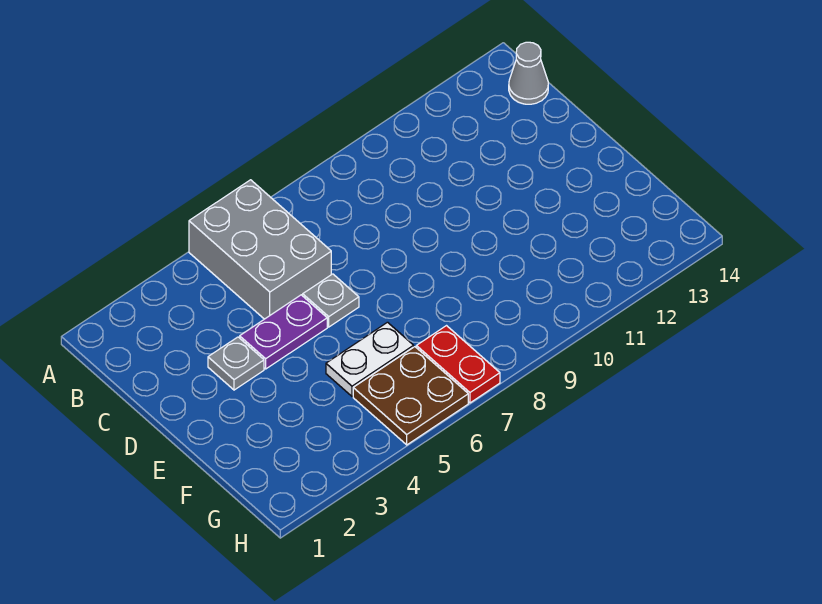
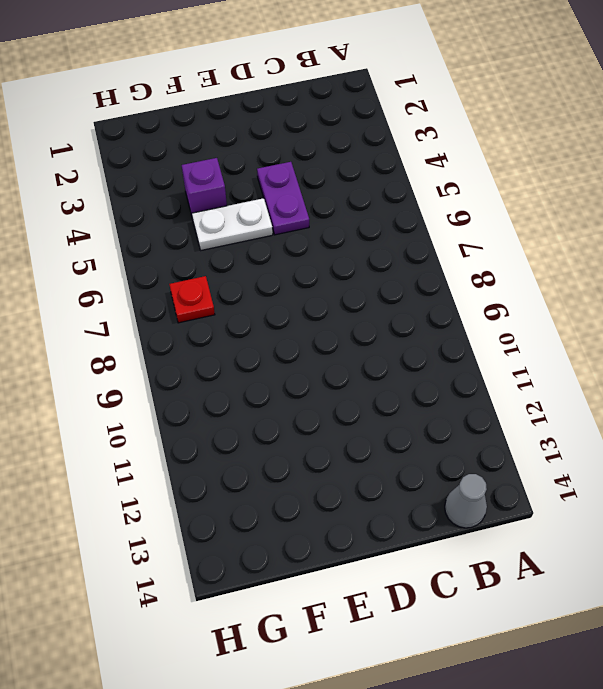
white 1x2 plate [192,198,273,250] -> white 1x2 plate turned to [326,322,414,396]
purple 1x1 brick [182,158,227,215] -> none
red 1x1 plate [169,276,215,323] -> red 1x2 plate [416,326,500,403]
none -> grey 2x3 brick [189,180,331,319]
none -> grey 1x1 plate [208,337,264,390]

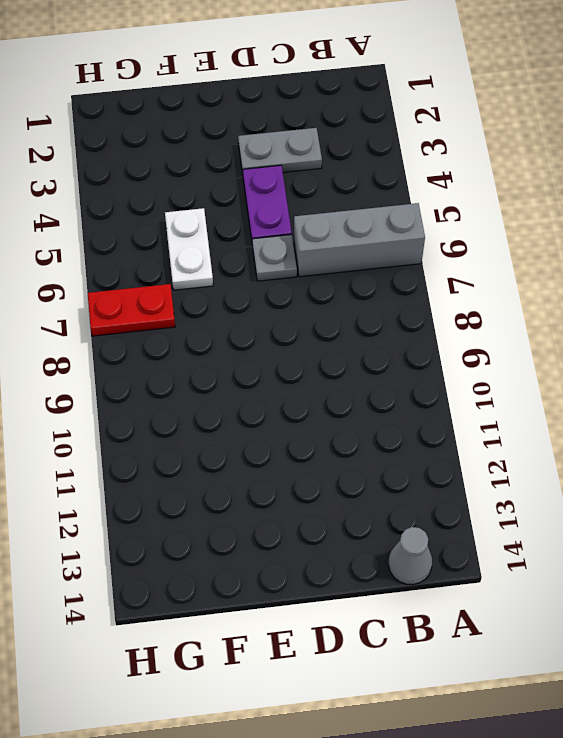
grey 1x3 brick [294,203,425,277] -> grey 2x3 brick [189,180,331,319]
grey 1x2 plate [238,128,322,173] -> grey 1x1 plate [208,337,264,390]
none -> brown 2x2 plate [353,347,468,445]

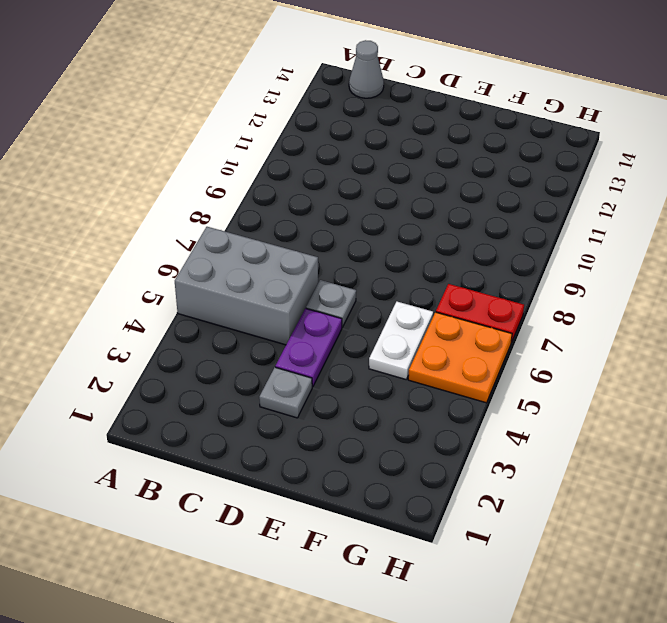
orange 2x2 plate [408,312,512,403] -> brown 2x2 plate [353,347,468,445]

